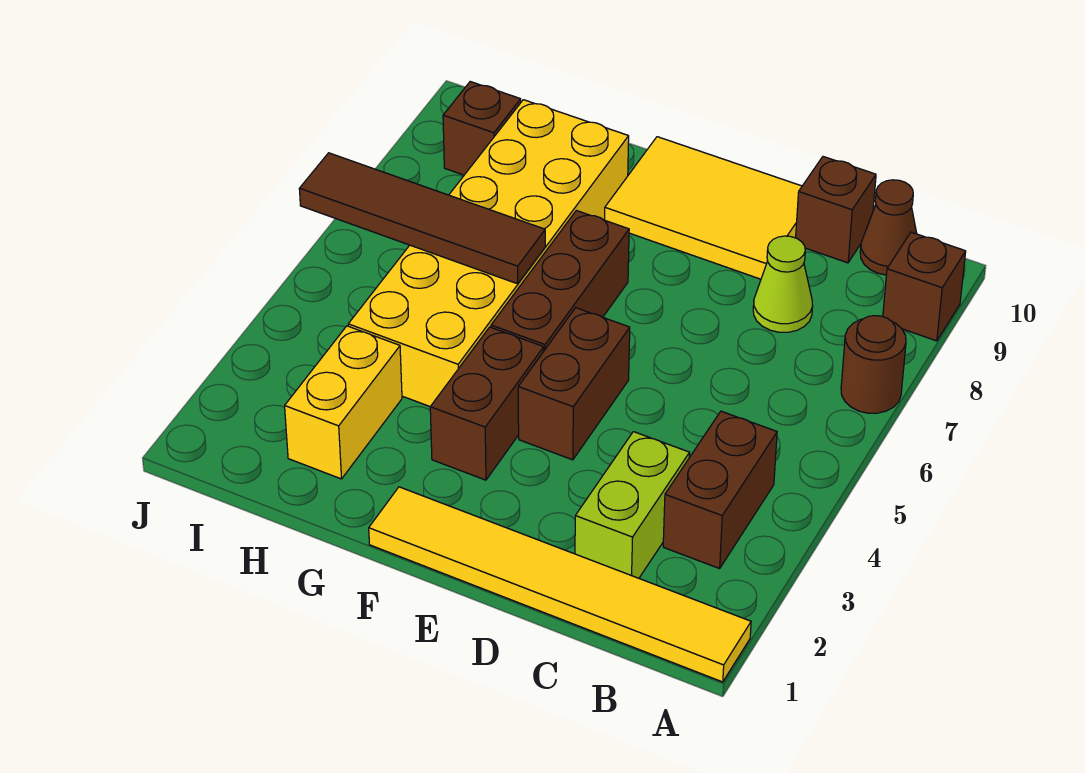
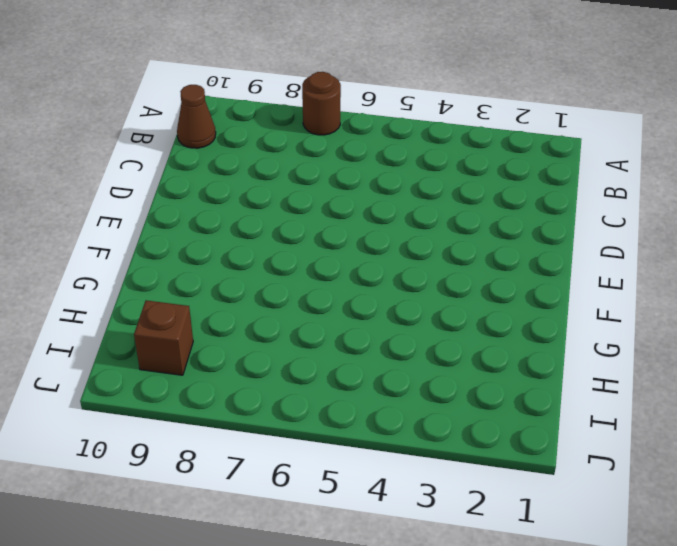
none -> yellow 1x6 tile [369,487,751,682]
none -> brown 1x1 brick [883,232,966,341]
none -> brown 1x2 brick [663,411,777,569]

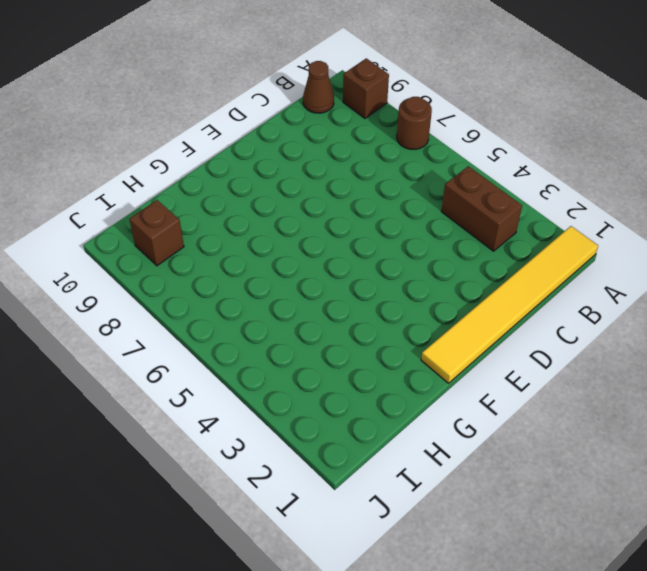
none -> lime 1x2 brick [575,432,690,578]
none -> lime 1x1 cone [753,236,813,332]
none -> brown 1x1 brick [796,157,876,263]

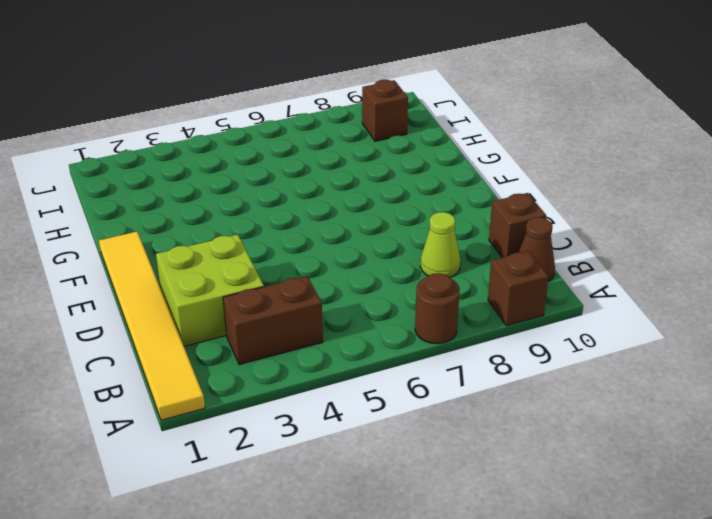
lime 2x2 brick [156,234,264,346] -> lime 1x2 brick [575,432,690,578]
none -> yellow 2x3 tile [605,137,802,279]
none -> brown 1x2 brick [518,308,630,460]
none -> brown 1x2 brick [430,327,544,480]

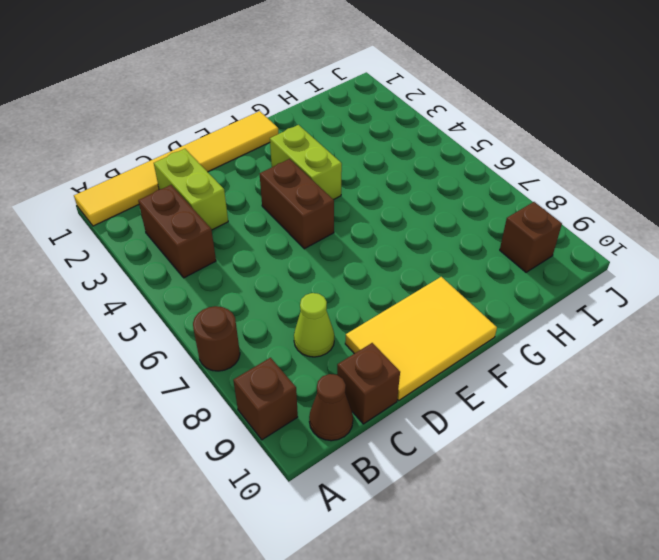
lime 1x2 brick [270,125,342,200] -> brown 1x2 brick [430,327,544,480]
none -> brown 1x3 brick [491,211,629,350]
none -> yellow 2x6 brick [348,100,629,406]
none -> yellow 1x2 brick [285,326,402,479]

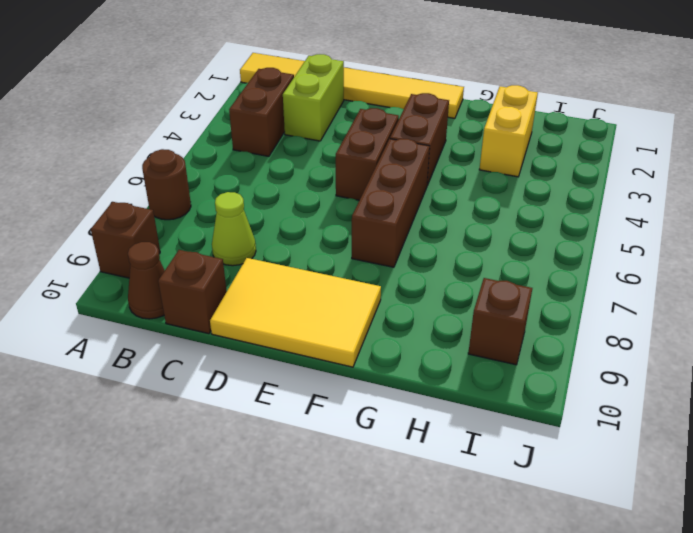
none -> yellow 2x6 brick [348,100,629,406]
none -> brown 1x4 tile [299,153,545,284]

